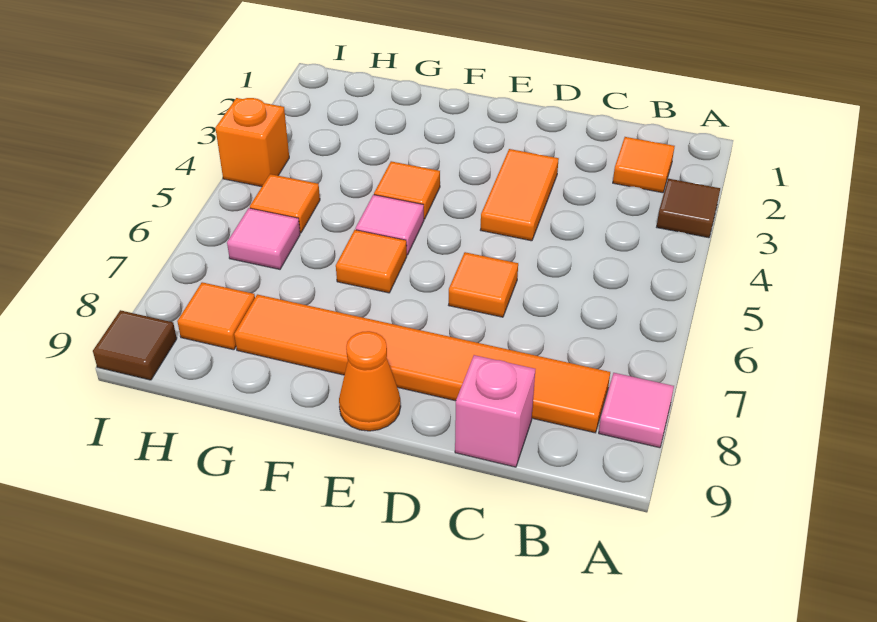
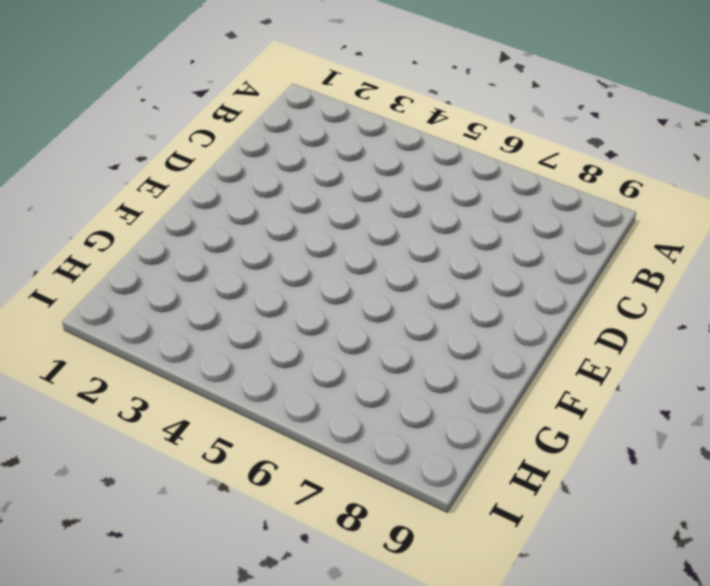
none -> brown 1x1 tile [657,179,720,238]
none -> pink 1x1 tile [599,373,674,448]
none -> orange 1x1 tile [613,137,675,193]

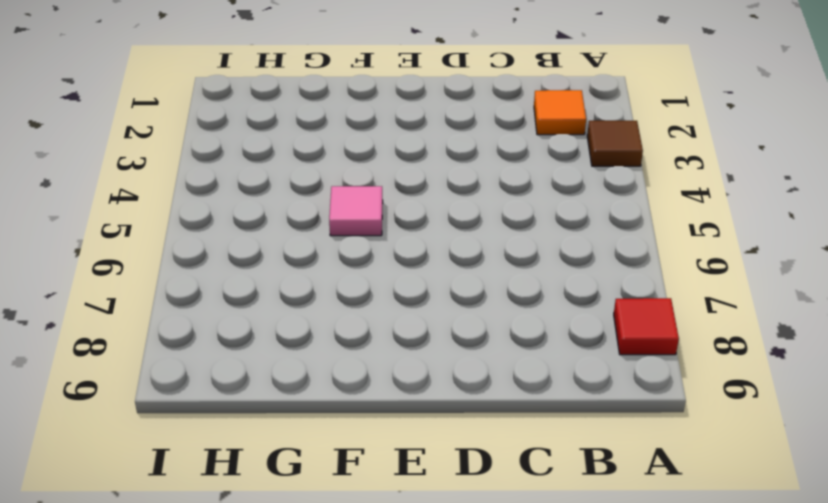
red 1x1 tile [614,298,679,355] -> pink 1x1 tile [599,373,674,448]
none -> orange 1x6 tile [234,294,610,433]
none -> pink 1x1 brick [455,355,535,467]
none -> orange 1x2 tile [481,149,559,241]

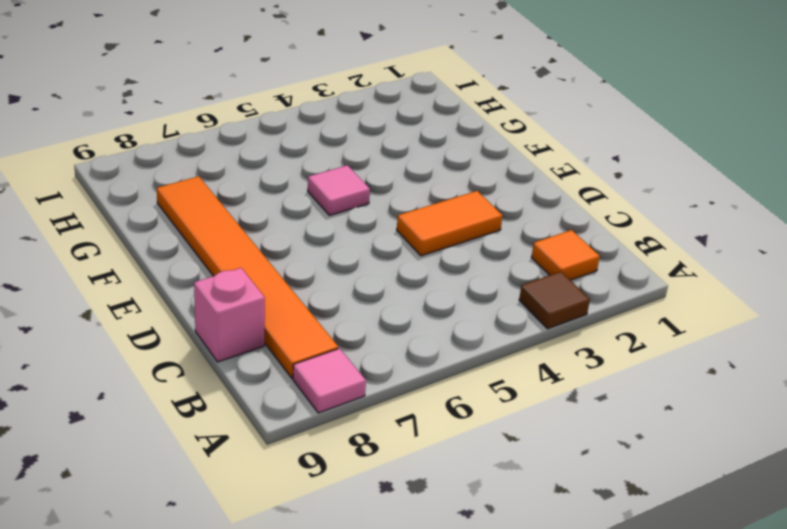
none -> orange 1x1 tile [449,252,518,317]
none -> orange 1x1 cone [339,331,401,431]
none -> orange 1x1 tile [374,161,440,219]

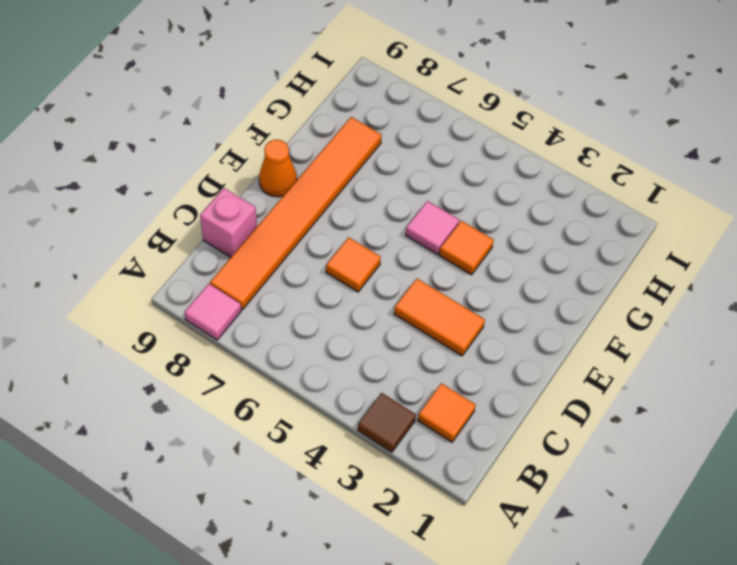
none -> orange 1x1 tile [336,230,407,293]
none -> orange 1x1 tile [250,174,320,233]
none -> pink 1x1 tile [227,208,300,269]

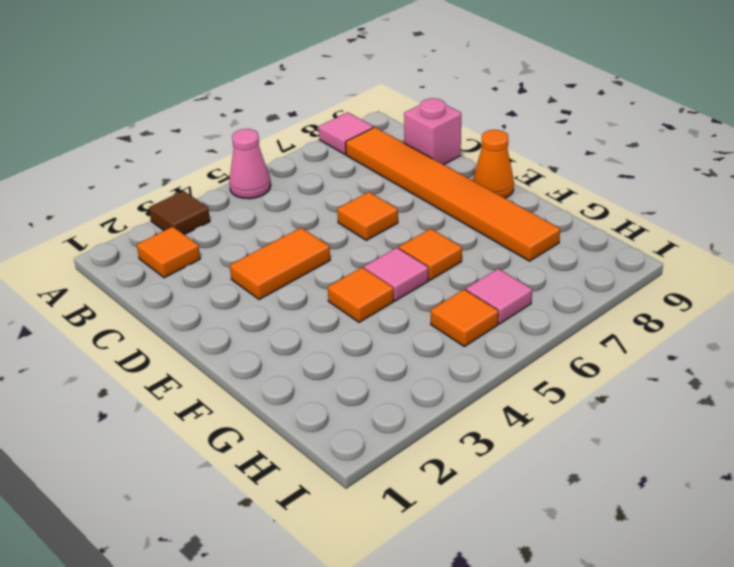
pink 1x1 cone [229,129,271,199] -> none
none -> orange 1x1 tile [177,282,255,350]
none -> orange 1x1 brick [215,98,289,187]
none -> brown 1x1 tile [93,310,177,380]

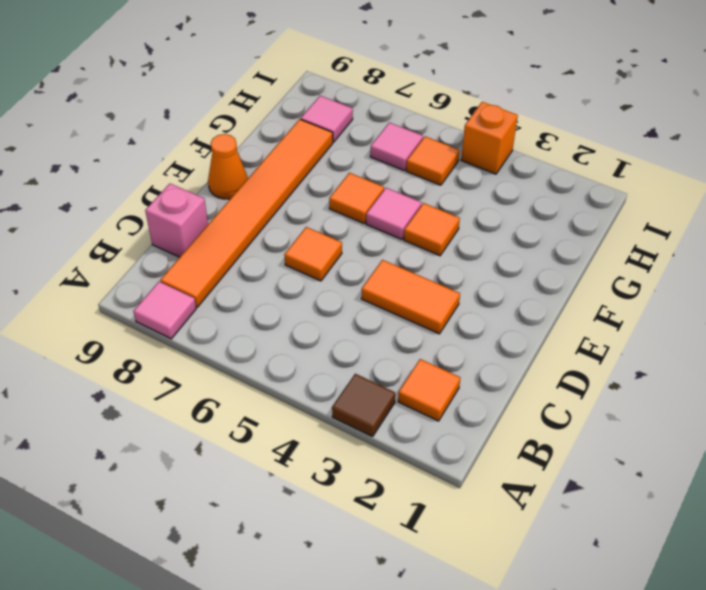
pink 1x1 tile [301,96,353,142] -> orange 1x1 tile [177,282,255,350]
none -> brown 1x1 tile [93,310,177,380]

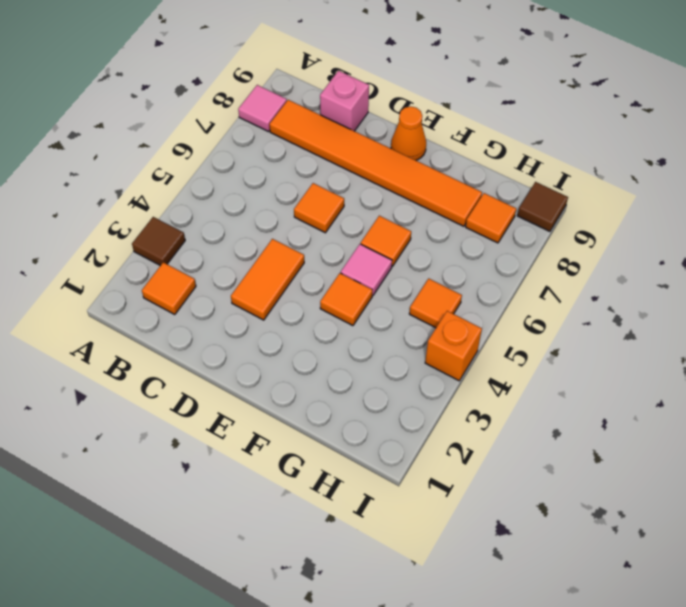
none -> pink 1x1 tile [227,208,300,269]

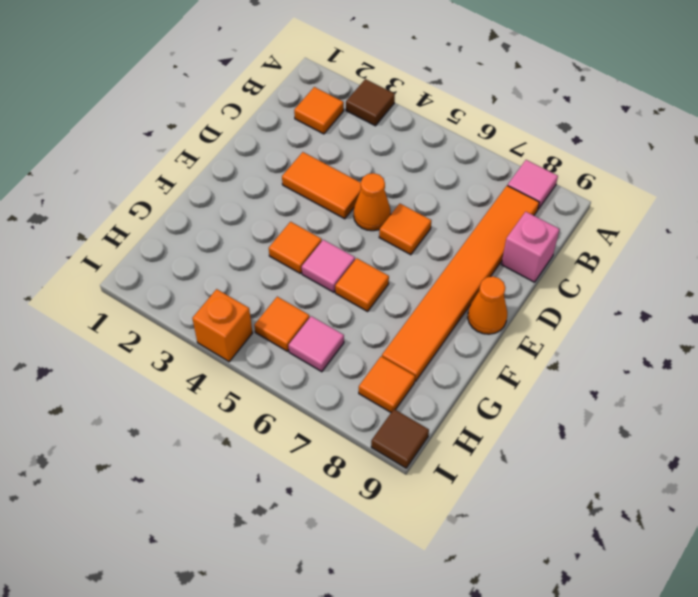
orange 1x1 cone [354,173,391,231] -> none

